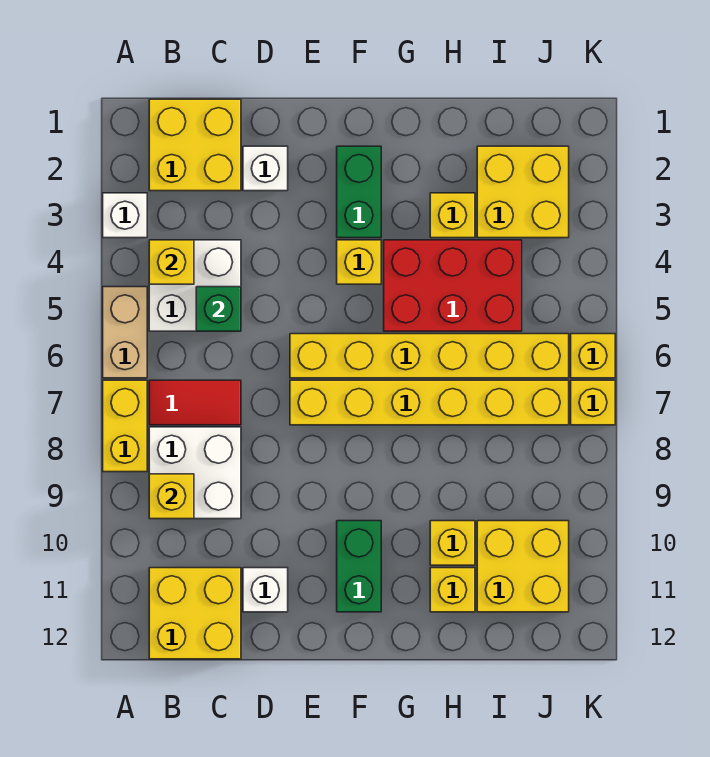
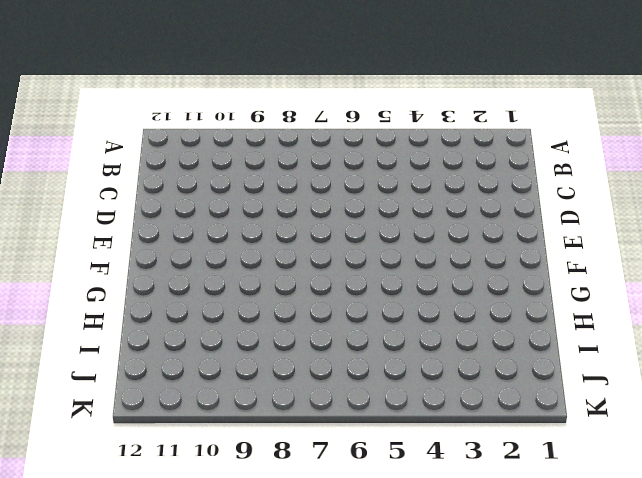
none -> white 1x1 brick [103,193,147,238]
none -> tan 1x2 brick [103,287,147,378]
none -> yellow 1x2 brick [103,380,147,472]

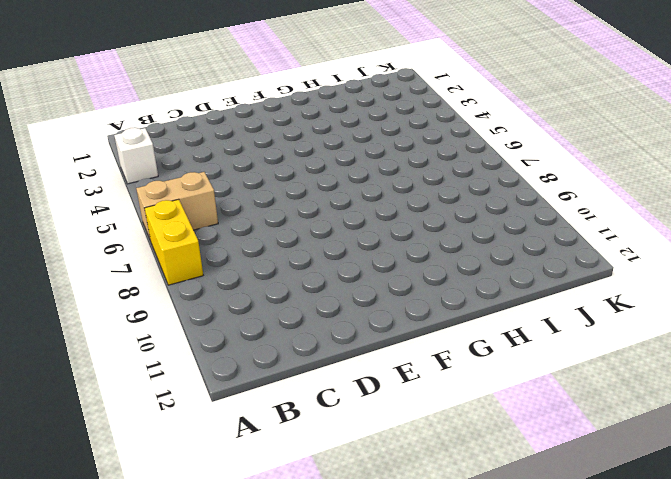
tan 1x2 brick [136,172,218,241] -> tan 1x2 brick turned to [103,287,147,378]
none -> yellow 2x2 brick [149,99,241,191]
none -> white 2x2 brick [149,240,241,331]
none -> red 1x2 tile [149,380,241,425]

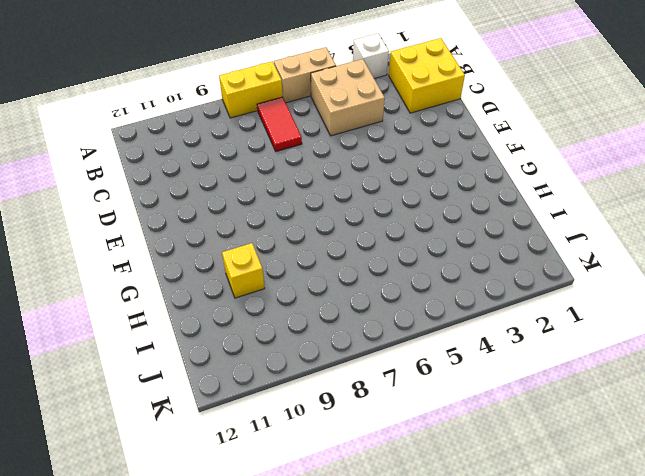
tan 2x2 brick [311,59,385,136] -> white 2x2 brick [149,240,241,331]
none -> white 2x2 brick [149,427,241,519]
none -> yellow 2x2 brick [149,568,241,659]
none -> white 1x1 brick [243,146,288,191]

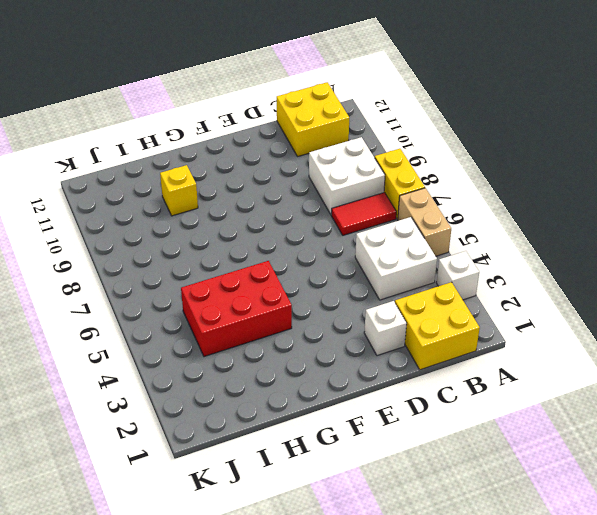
none -> white 1x1 brick [243,568,288,612]
none -> yellow 1x6 brick [290,334,569,378]
none -> yellow 1x6 brick [290,380,569,425]

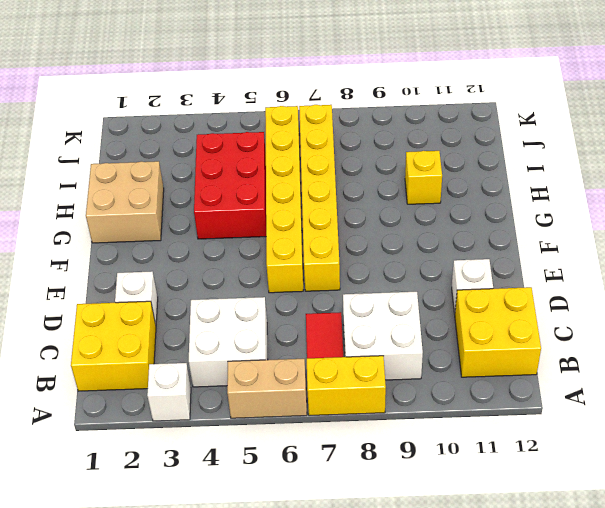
tan 2x2 brick [86,161,164,243] -> none
none -> green 1x2 brick [337,146,381,238]
none -> yellow 1x1 brick [337,240,381,284]
none -> green 1x2 brick [337,521,381,612]

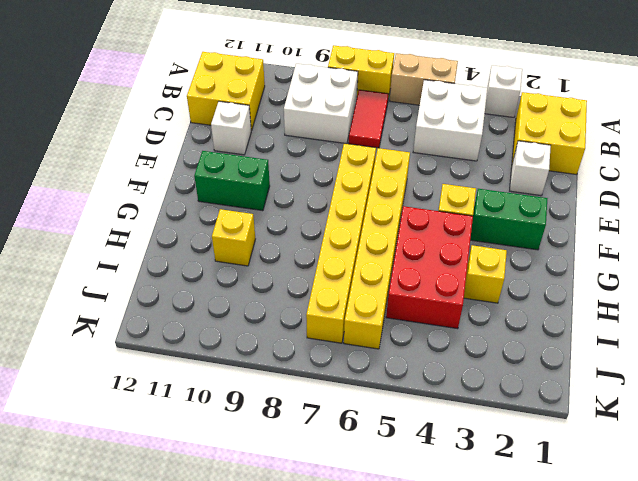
none -> yellow 1x1 brick [430,568,475,612]
none -> yellow 2x2 brick [477,146,569,238]
none -> yellow 2x2 brick [477,521,569,612]

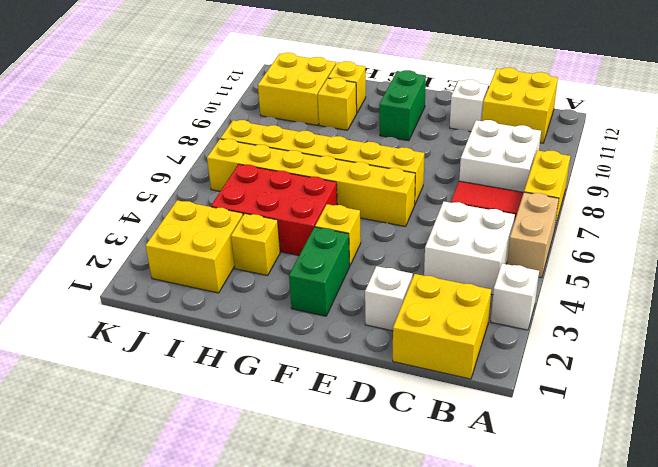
none -> yellow 1x1 brick [571,334,615,378]
none -> yellow 1x1 brick [571,380,615,425]
none -> yellow 1x1 brick [149,240,194,284]

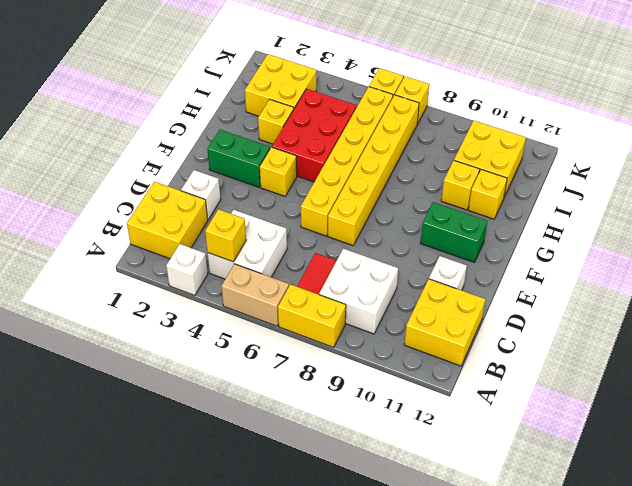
none -> yellow 1x1 brick [149,474,194,519]
none -> green 1x1 brick [196,287,241,331]

